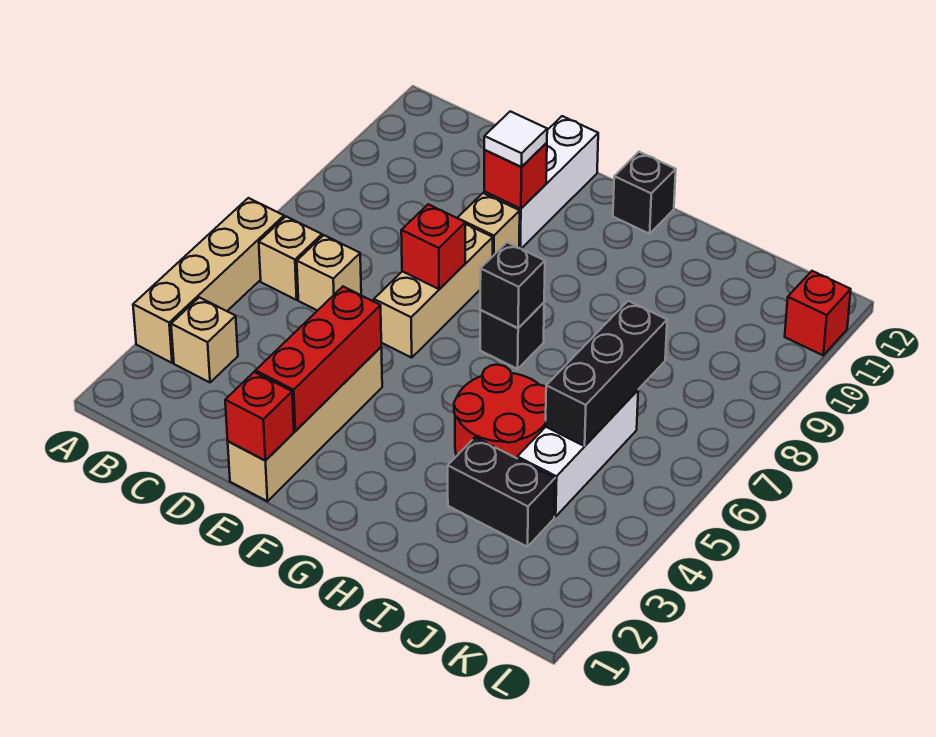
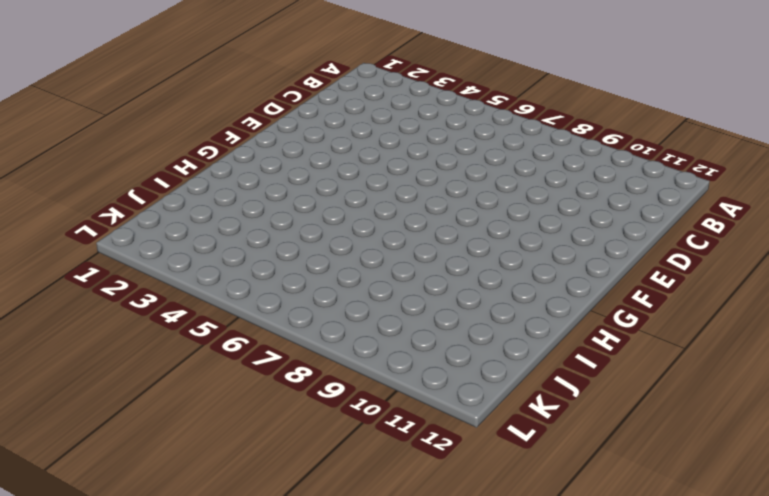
none -> tan 1x4 brick [133,198,284,363]
none -> tan 1x1 brick [171,297,238,382]
none -> tan 1x1 brick [259,217,322,300]

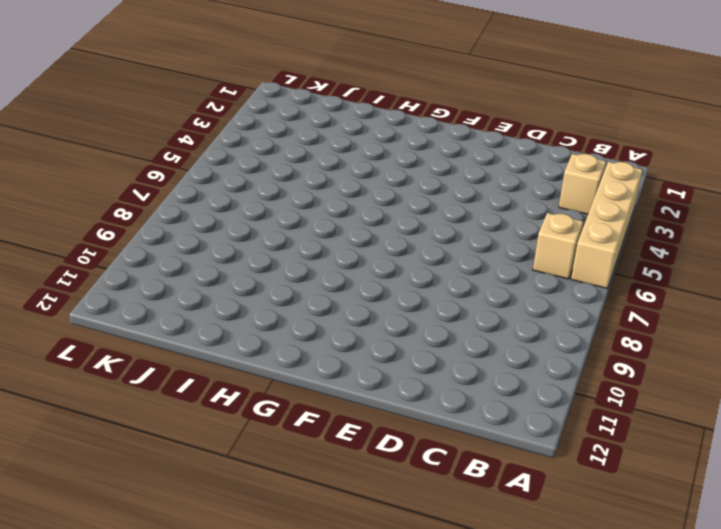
none -> tan 1x1 brick [297,235,361,311]
none -> tan 1x4 brick [228,347,382,501]
none -> tan 1x3 brick [374,224,493,358]

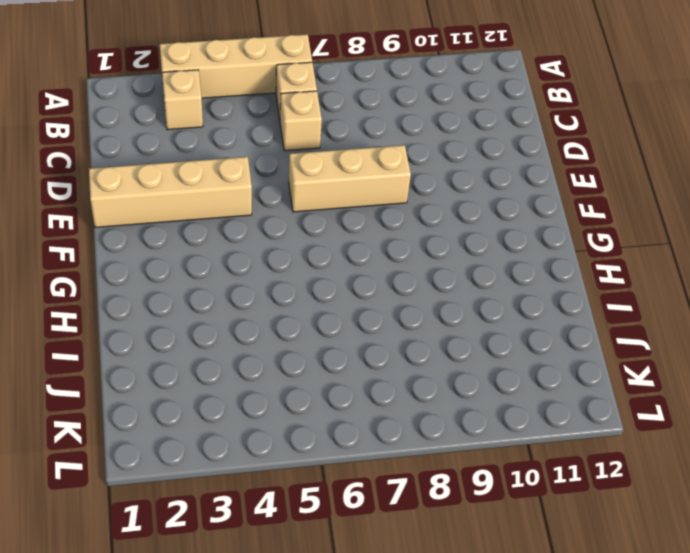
none -> tan 1x1 brick [458,193,520,256]
none -> white 1x3 brick [484,116,598,249]
none -> black 1x1 brick [480,303,544,369]

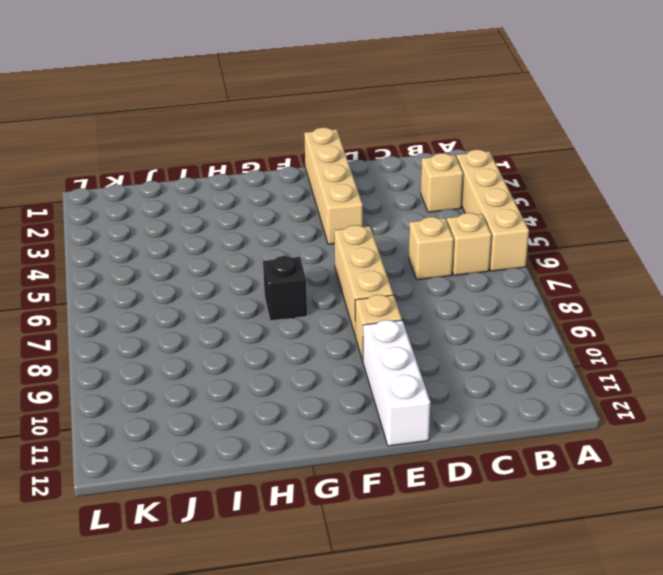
none -> black 1x1 brick [613,152,676,234]
none -> red 2x2 round brick [454,365,546,458]
none -> black 1x2 brick [448,437,555,547]

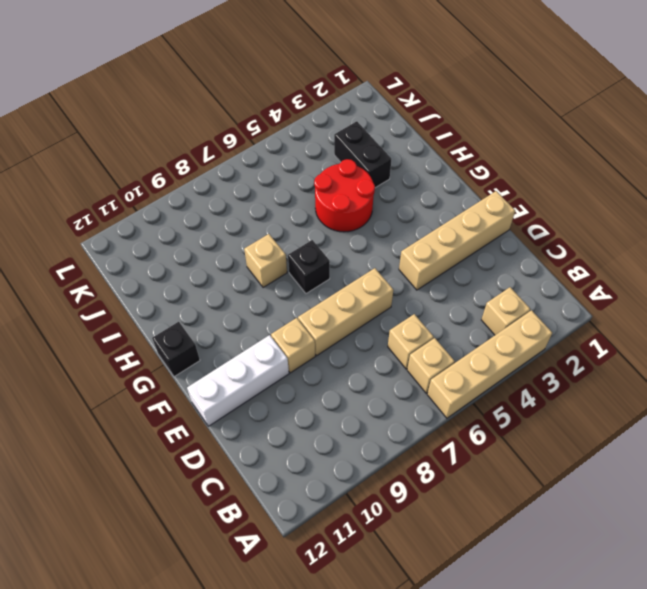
tan 1x1 brick [244,234,287,288] -> none
none -> white 1x3 brick [517,390,638,517]
none -> red 1x1 brick [785,271,851,355]
none -> red 1x1 brick [225,372,294,461]

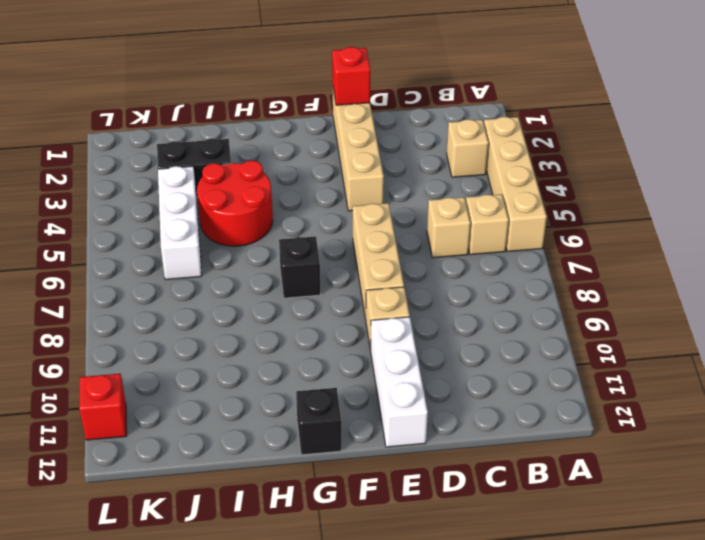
none -> red 1x3 brick [256,287,381,431]
none -> red 1x1 brick [401,204,465,289]
none -> red 1x1 brick [484,143,547,209]

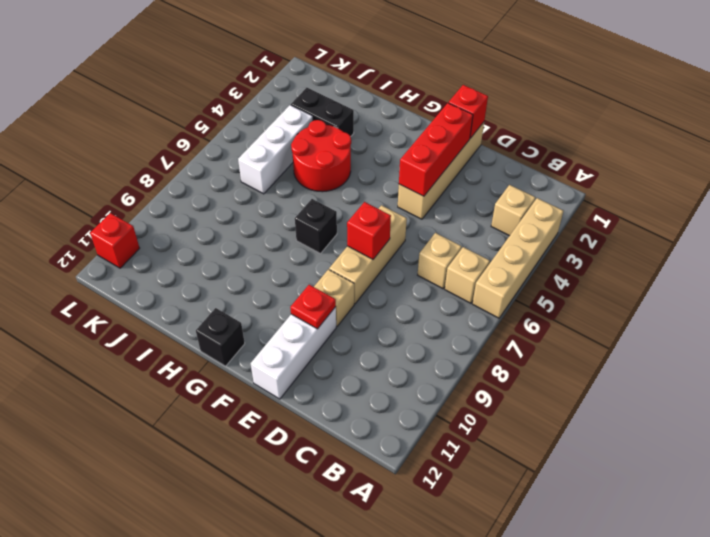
red 1x1 plate [290,285,336,329] -> red 1x1 brick [484,143,547,209]
none -> black 1x1 brick [480,242,545,328]
none -> black 1x3 brick [545,301,667,446]
none -> white 1x1 tile [484,111,547,167]

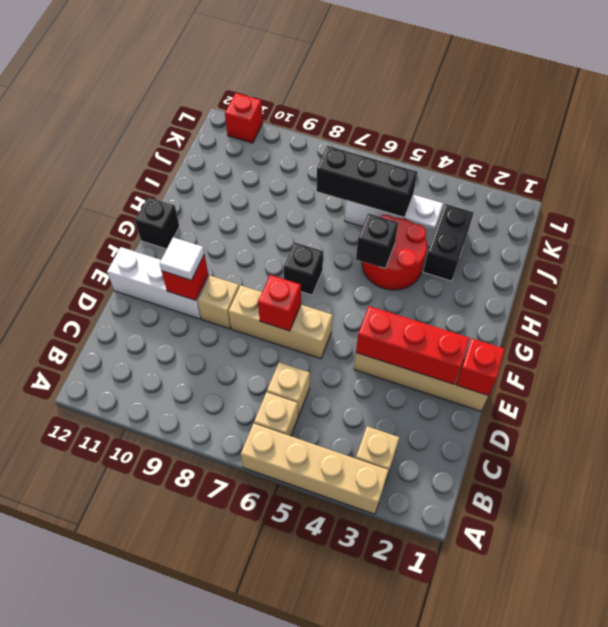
black 1x1 brick [356,214,398,269] -> black 1x1 brick moved to [480,242,545,328]

